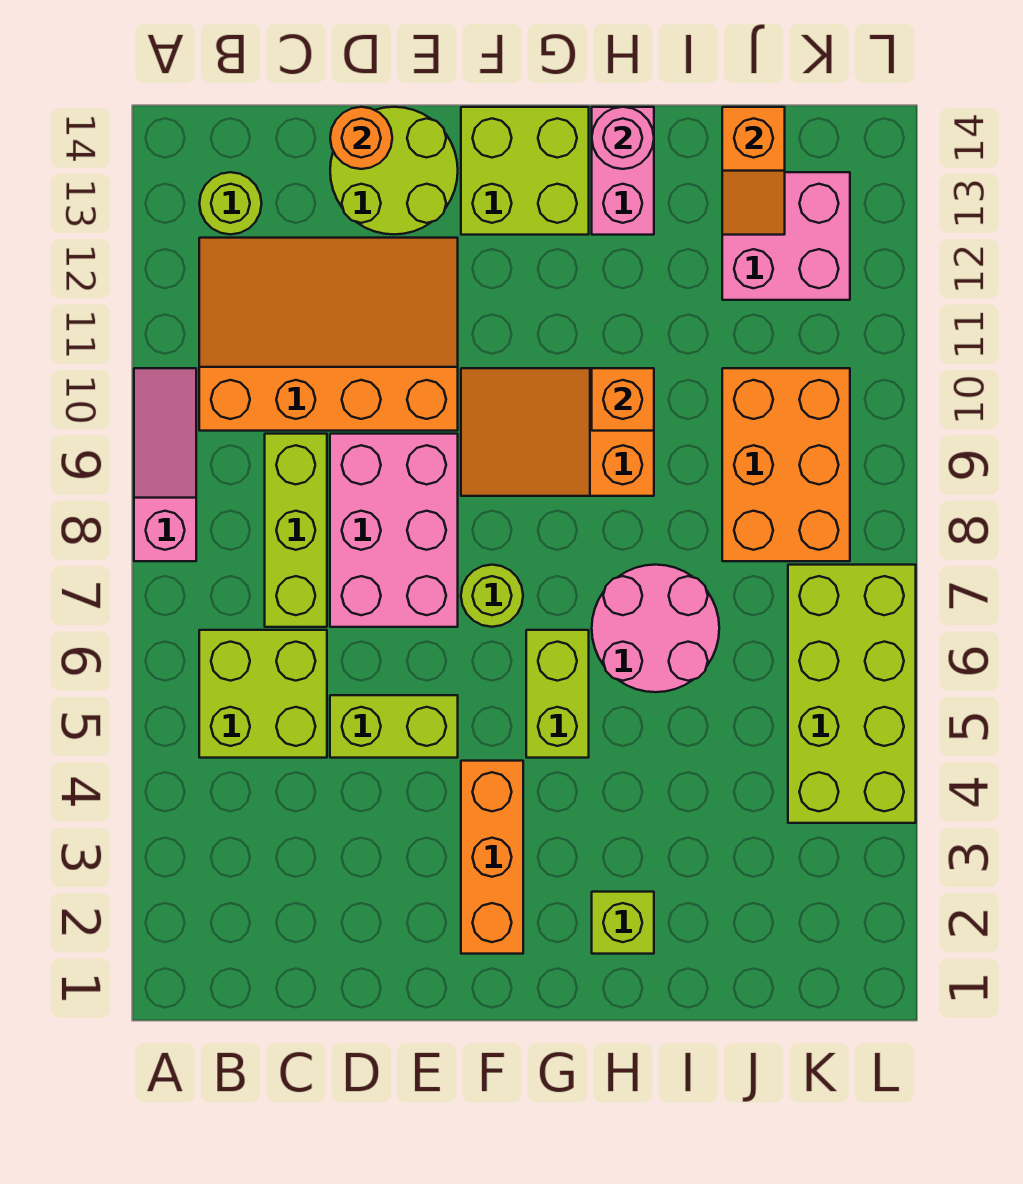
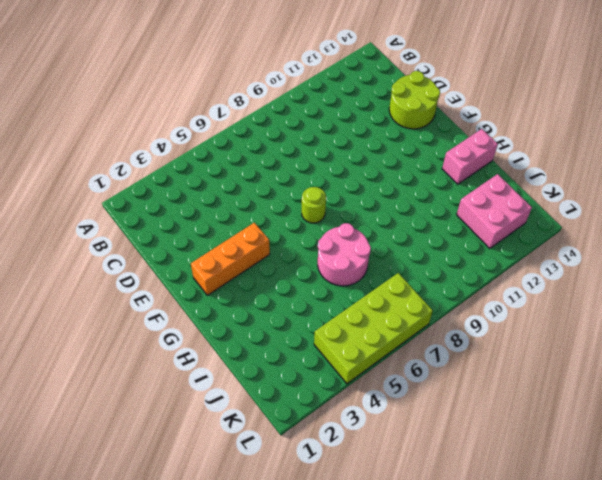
none -> pink 1x3 slope [134,368,196,561]
none -> lime 2x2 brick [199,630,327,758]
none -> orange 3x4 slope [199,238,458,431]

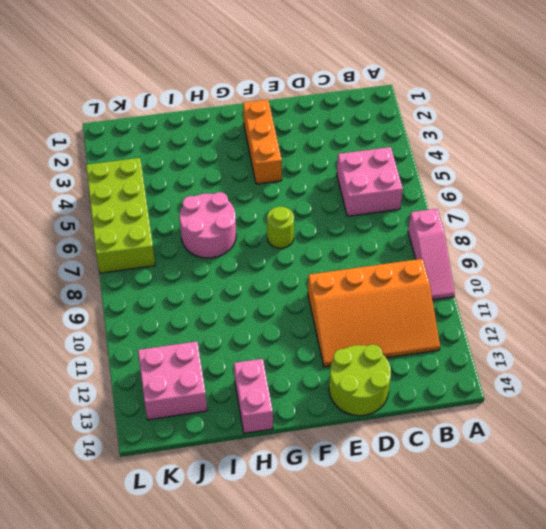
pink 2x2 brick [337,147,403,216] -> lime 2x2 brick [199,630,327,758]
none -> lime 1x1 round brick [199,172,262,234]
none -> lime 1x3 brick [265,434,327,627]
none -> lime 1x2 brick [330,695,458,758]

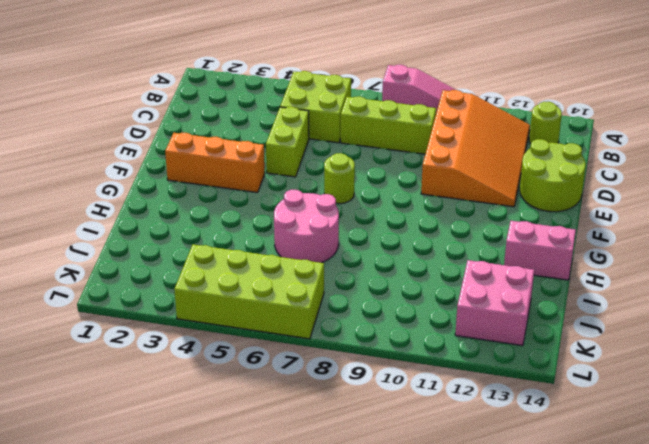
none -> pink 2x3 brick [330,434,458,627]
none -> orange 2x3 slope [461,368,654,496]
none -> lime 2x2 brick [461,107,589,235]

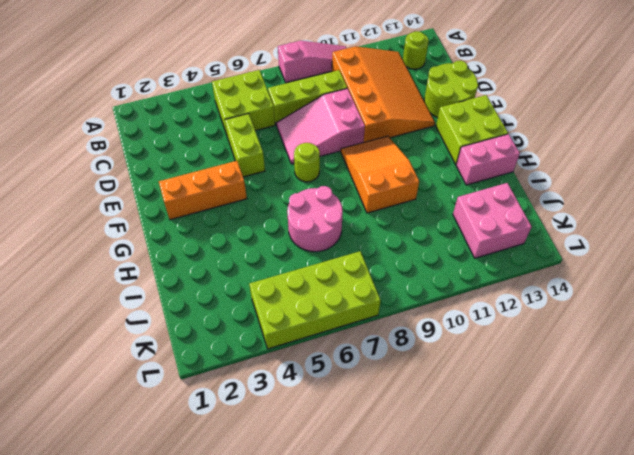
pink 2x3 slope [276,88,365,164] -> pink 2x3 brick [330,434,458,627]
none -> lime 1x2 brick [526,630,589,758]
none -> lime 1x1 brick [592,892,654,954]
none -> orange 2x3 brick [722,368,850,561]

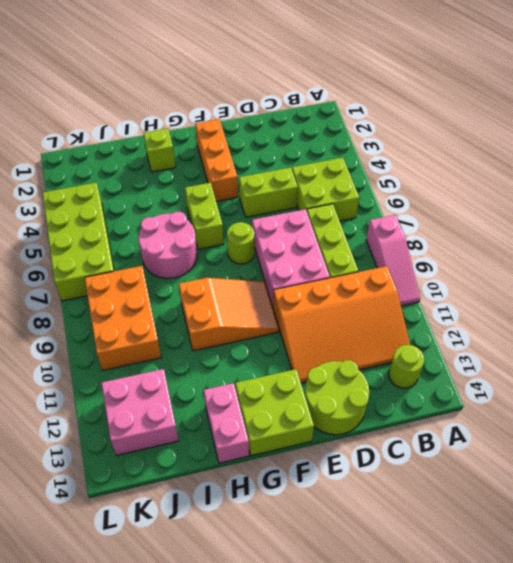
none -> orange 1x1 round brick [330,107,392,169]
none -> orange 1x1 brick [592,368,654,431]
none -> pink 1x1 round brick [592,107,654,169]

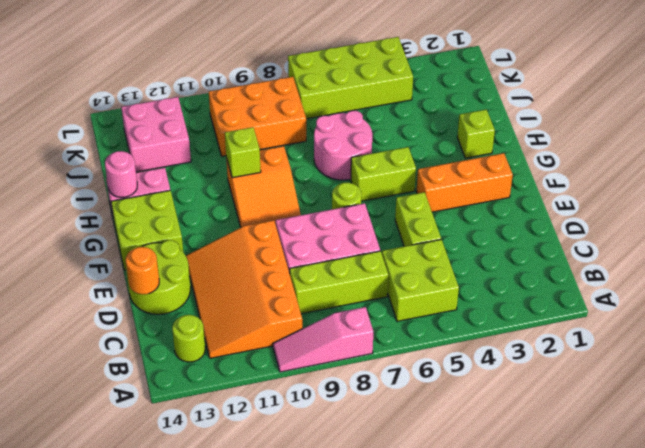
lime 1x1 brick [225,127,261,178] -> orange 1x1 brick [592,368,654,431]
none -> orange 1x2 slope [722,107,785,235]

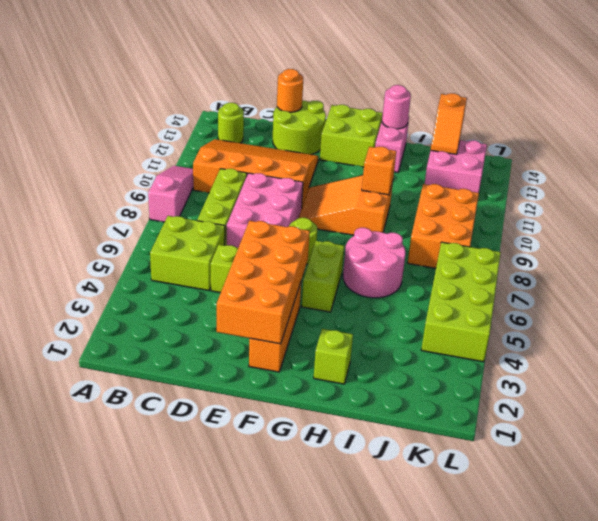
orange 2x4 brick [217,221,310,344] -> none

